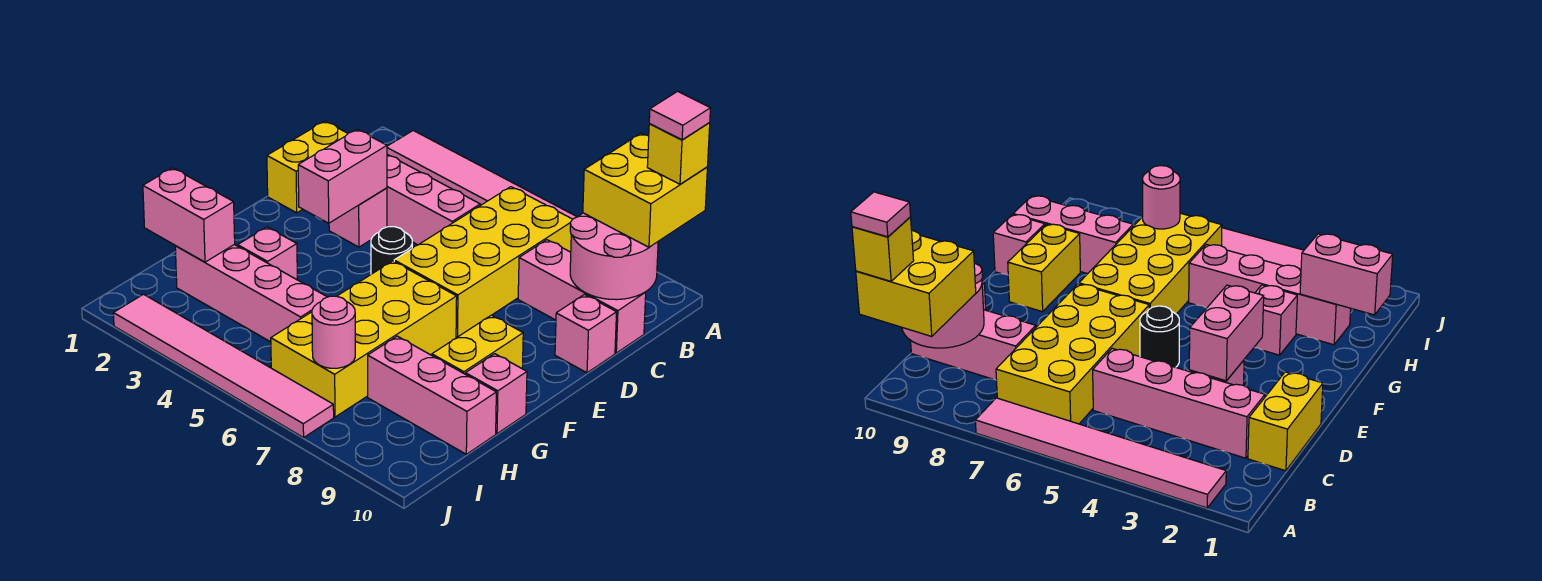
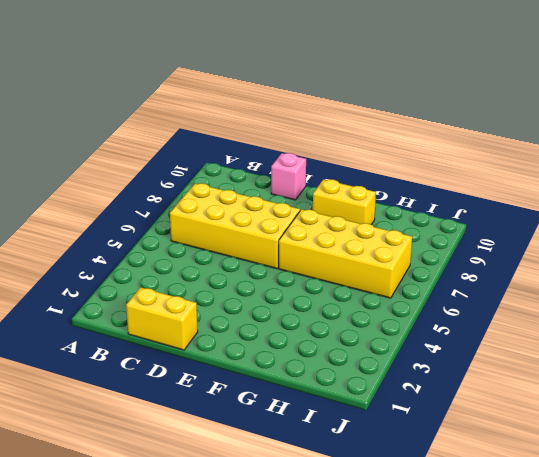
none -> pink 1x6 tile [387,131,577,219]
none -> pink 1x4 brick [387,155,480,245]
none -> pink 1x3 brick [518,240,646,353]

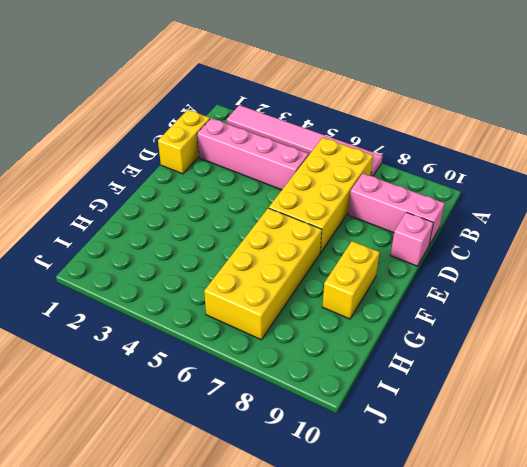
none -> pink 1x1 brick [329,188,387,247]
none -> black 1x1 round brick [371,227,412,274]
none -> pink 1x1 brick [238,227,297,280]

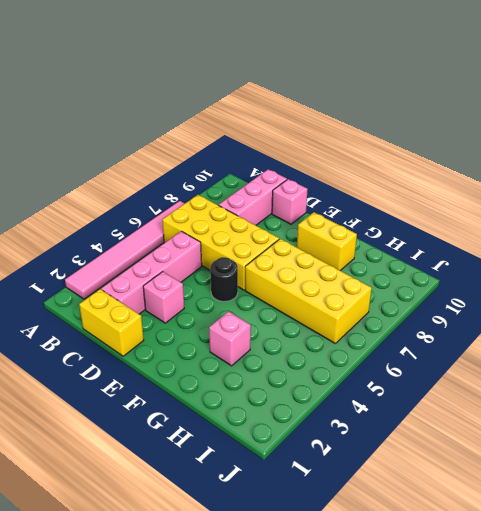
none -> pink 1x1 brick [466,354,527,434]
none -> pink 1x4 brick [175,245,327,342]
none -> pink 1x3 brick [368,336,496,454]

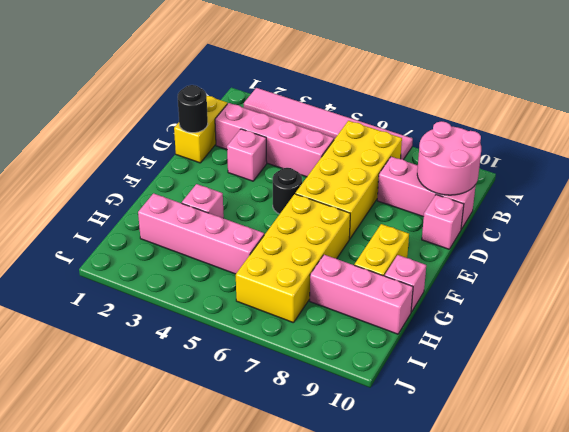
black 1x1 round brick [178,85,208,133] -> none
none -> pink 1x6 tile [113,294,334,438]
none -> pink 1x2 brick [298,130,387,223]
none -> pink 1x2 brick [143,168,235,262]

